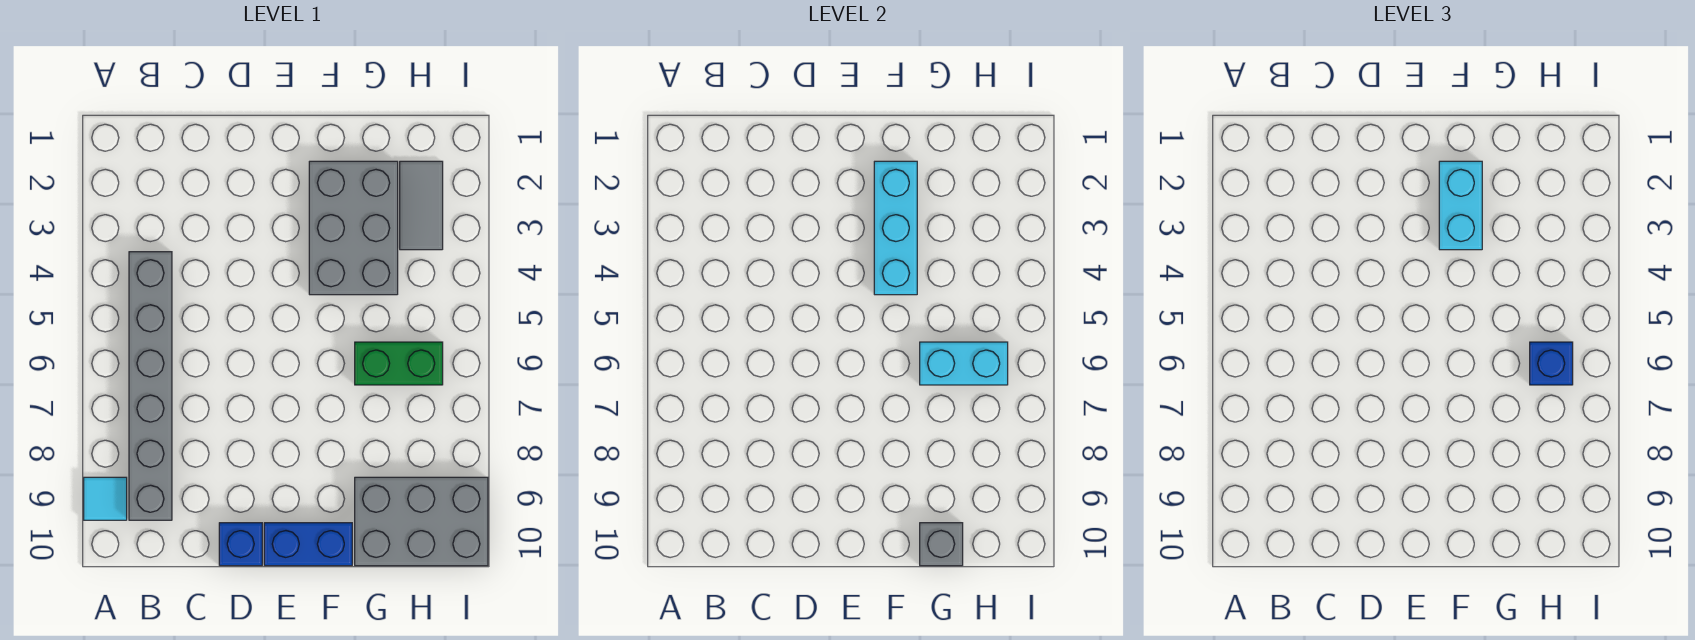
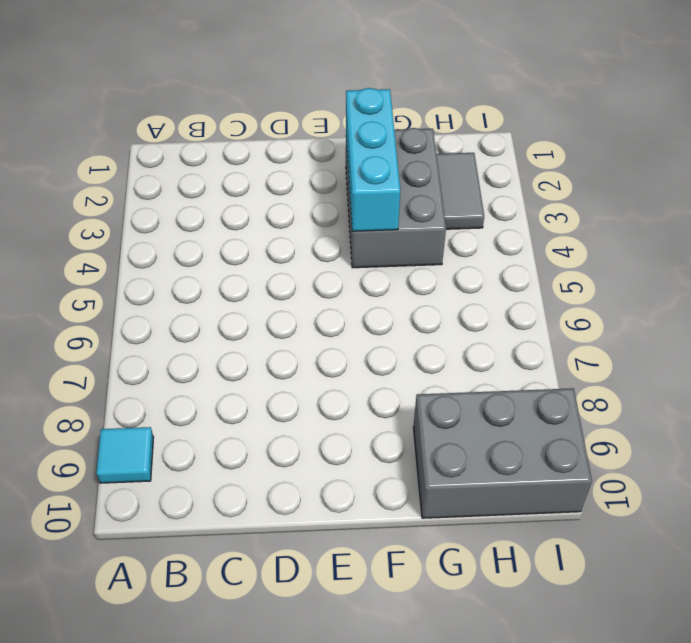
none -> grey 1x6 brick [129,252,172,520]
none -> blue 1x1 brick [219,523,262,566]
none -> blue 1x2 brick [264,523,352,566]

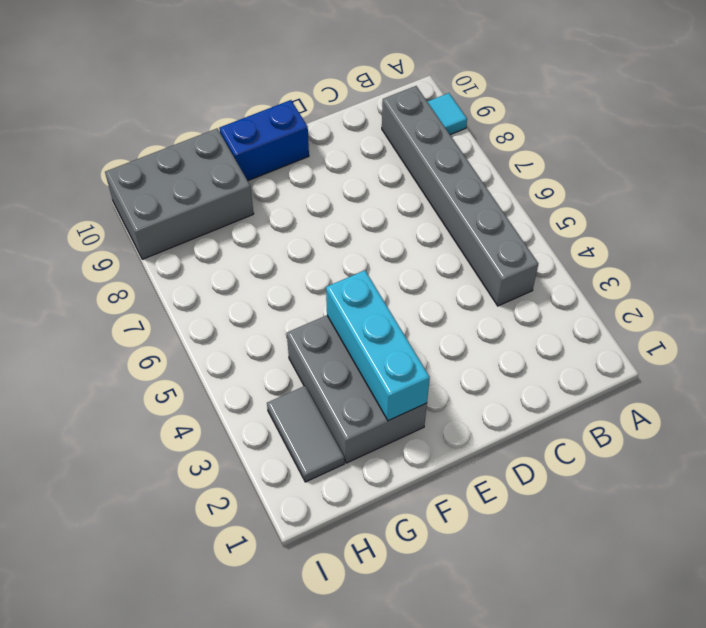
none -> blue 1x1 brick [219,523,262,566]
none -> green 1x2 brick [355,342,443,385]
none -> cyan 1x2 brick [920,342,1008,385]

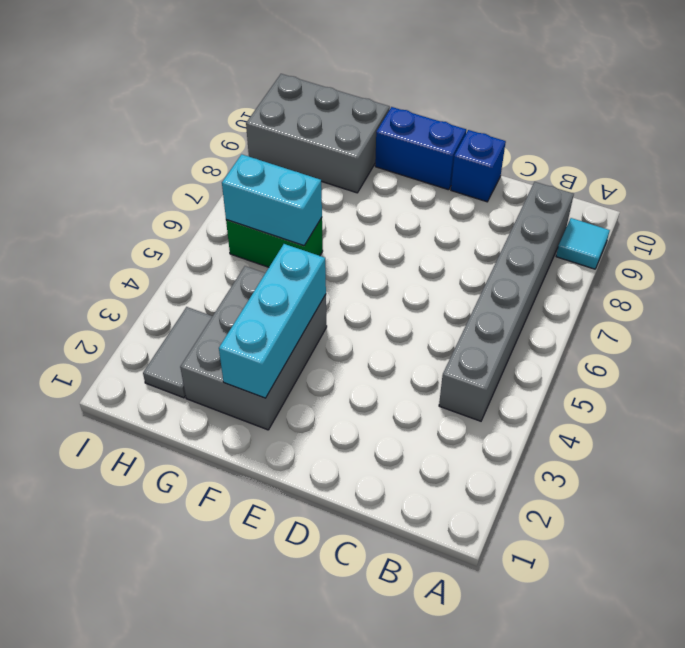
none -> grey 1x1 brick [920,523,963,566]
none -> cyan 1x2 brick [1439,161,1482,250]
none -> blue 1x1 brick [1530,342,1573,385]

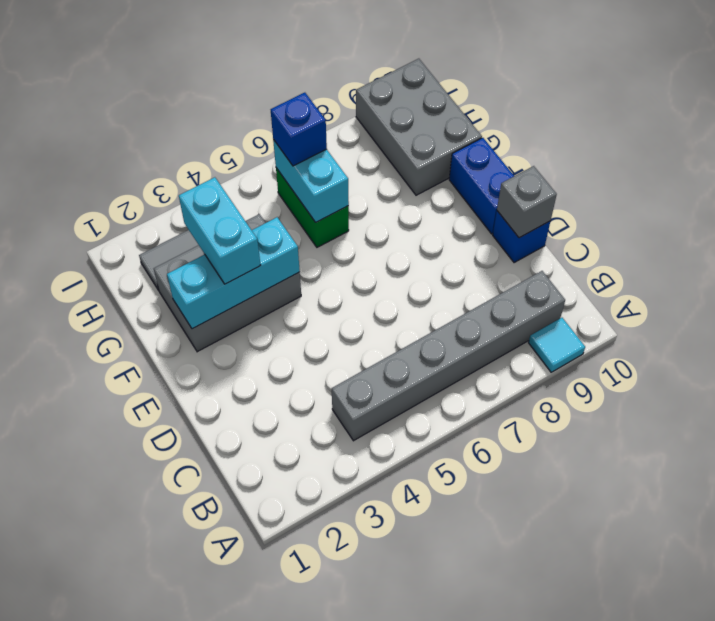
grey 1x1 brick [497,166,557,238] -> grey 1x1 brick moved to [920,523,963,566]
cyan 1x2 brick [179,177,261,284] -> cyan 1x2 brick turned to [1439,161,1482,250]

